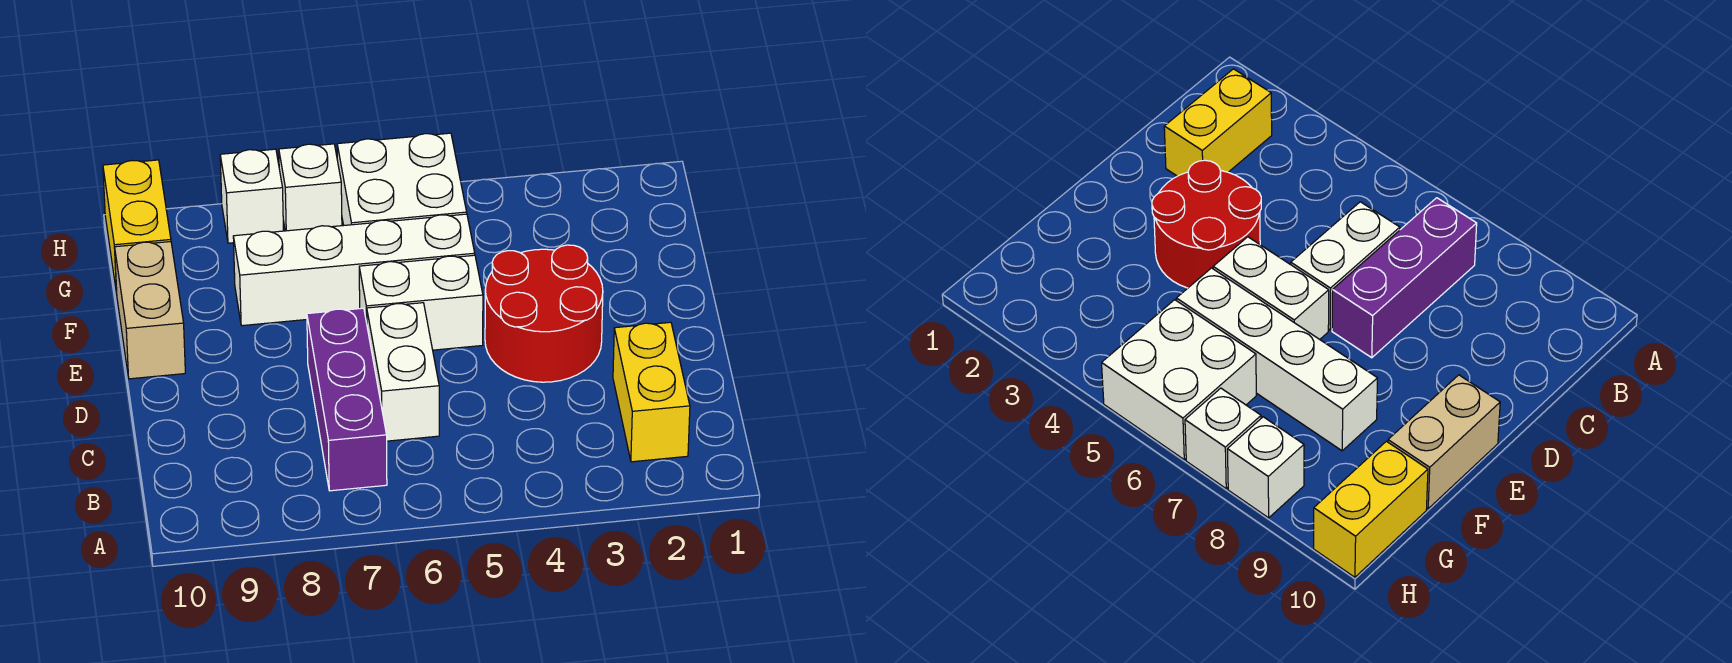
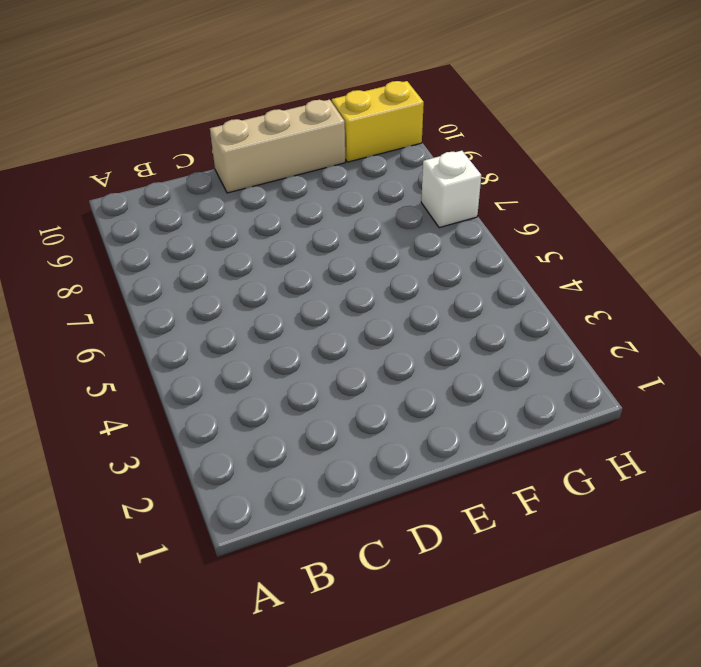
tan 1x3 brick [210,100,345,193] -> tan 1x2 brick [115,242,185,379]
none -> yellow 1x2 brick [613,322,690,462]
none -> purple 1x3 brick [307,308,387,491]

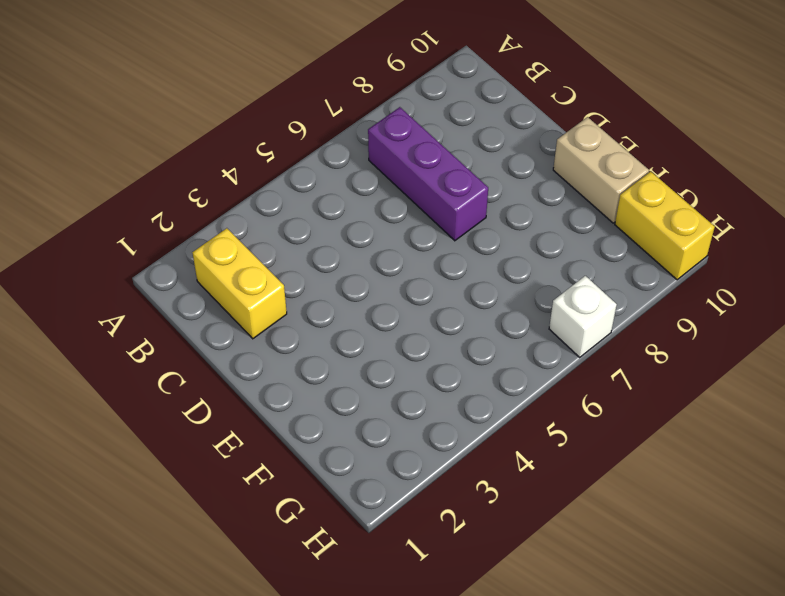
none -> white 1x2 brick [367,303,439,441]
none -> red 2x2 round brick [485,245,603,382]

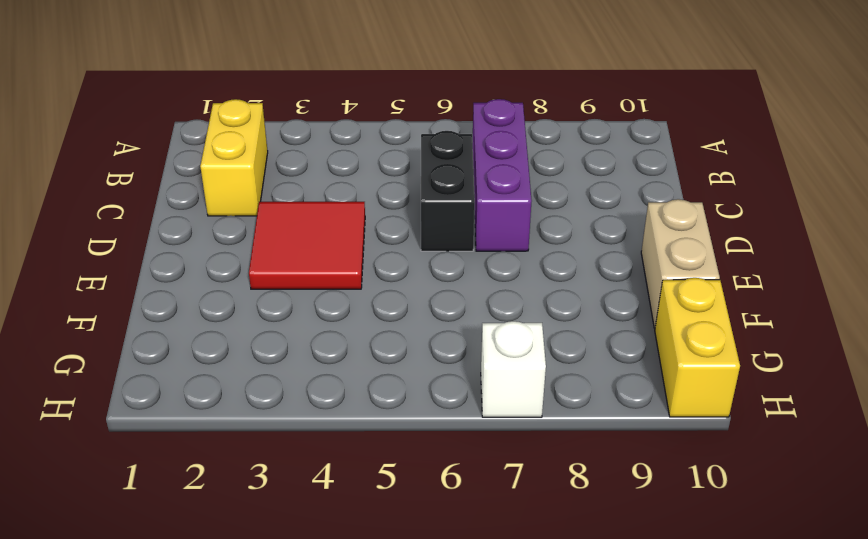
black 1x2 brick [421,131,475,251] -> white 1x2 brick [367,303,439,441]
red 2x2 tile [249,202,365,289] -> red 2x2 round brick [485,245,603,382]
none -> white 1x2 brick [359,255,483,350]
none -> white 1x4 brick [233,214,475,326]

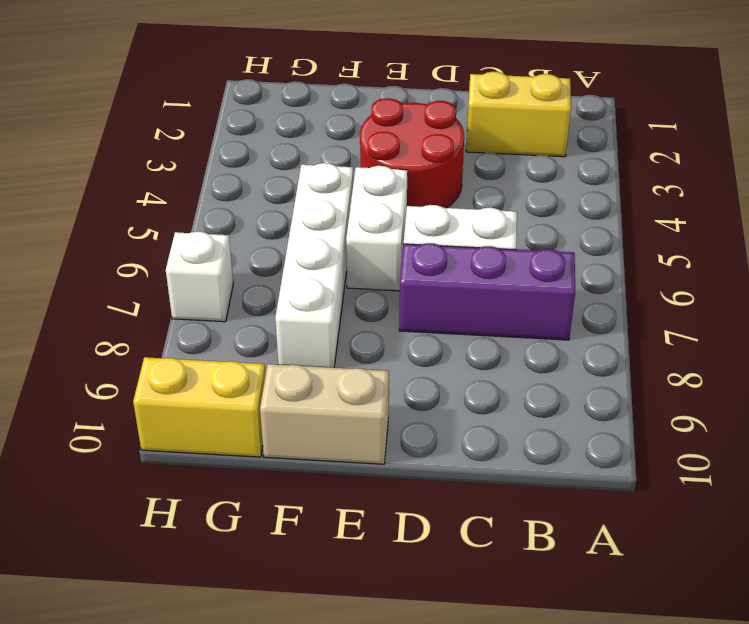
none -> white 2x2 brick [337,133,467,225]
none -> white 1x1 brick [220,149,283,243]

